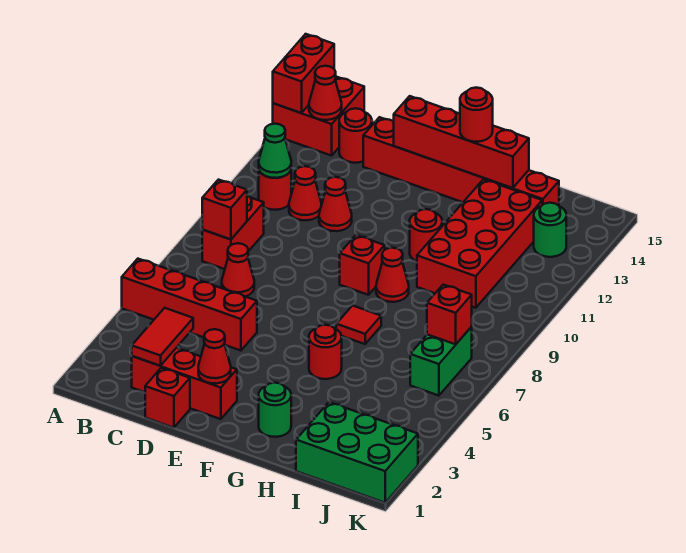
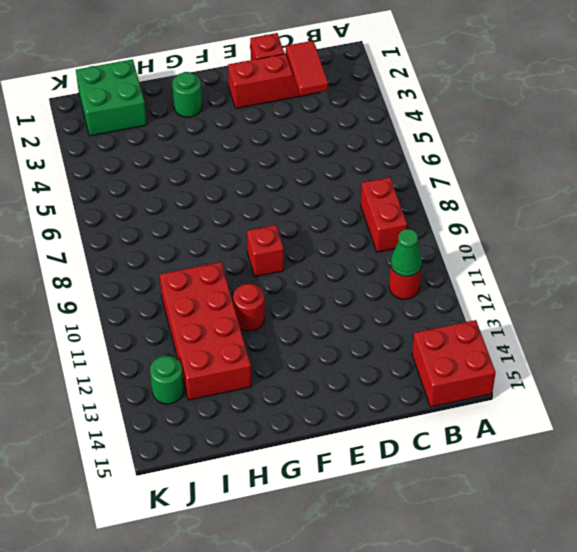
green 2x2 brick [76,59,147,136] -> green 2x3 brick [296,402,418,503]
none -> red 1x4 brick [122,259,257,351]
none -> red 1x1 cone [222,243,254,297]
none -> red 1x1 cone [289,166,322,220]
none -> red 1x1 round brick [339,108,372,163]

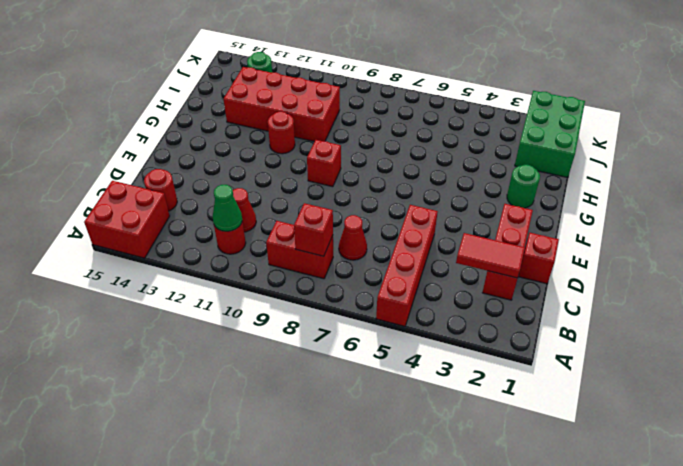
none -> red 1x1 cone [319,177,352,231]
none -> red 1x6 brick [363,117,559,206]
none -> red 1x1 round brick [309,325,342,379]
none -> red 1x1 tile [336,306,381,344]

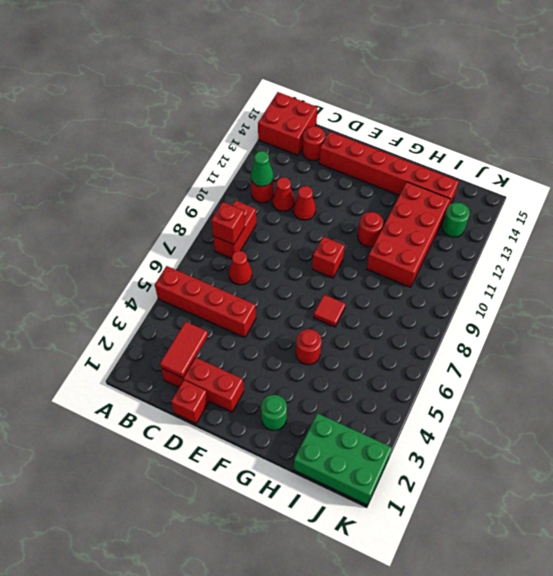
none -> red 1x1 cone [376,248,409,302]
none -> green 1x2 brick [410,327,472,396]
none -> red 1x2 brick [273,34,334,113]
none -> red 1x1 cone [309,66,342,120]

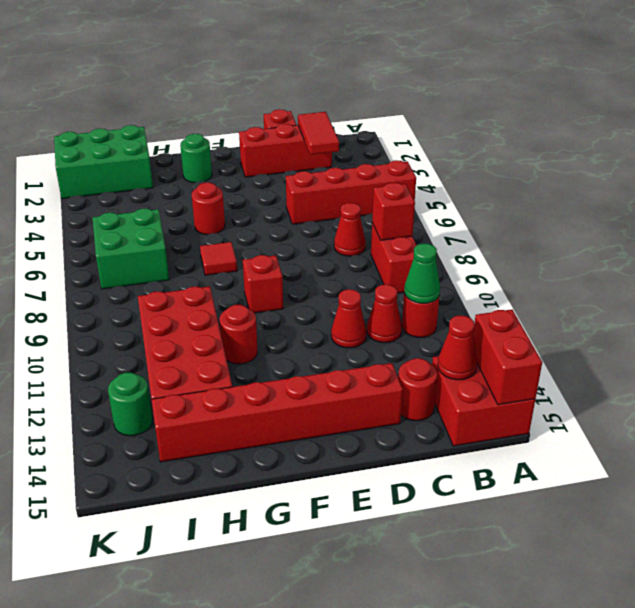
green 2x2 brick [92,209,169,289] -> green 1x2 brick [410,327,472,396]
none -> red 1x1 cone [376,248,409,302]
none -> red 1x1 cone [198,329,231,384]
none -> red 1x4 brick [394,96,529,188]
none -> red 1x1 brick [427,285,472,344]

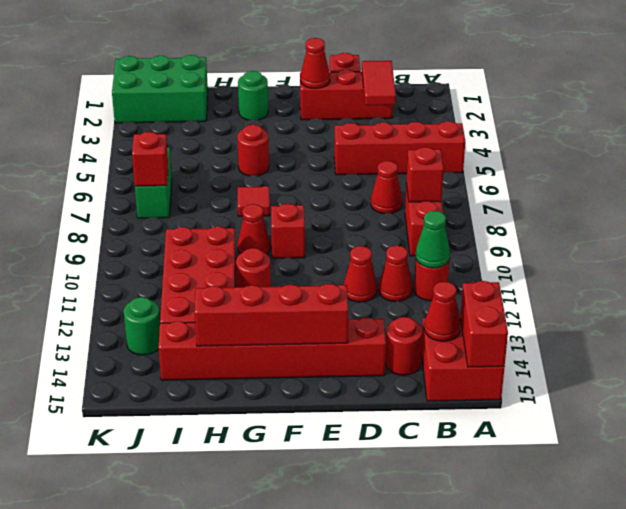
none -> red 1x1 round brick [460,88,493,142]

